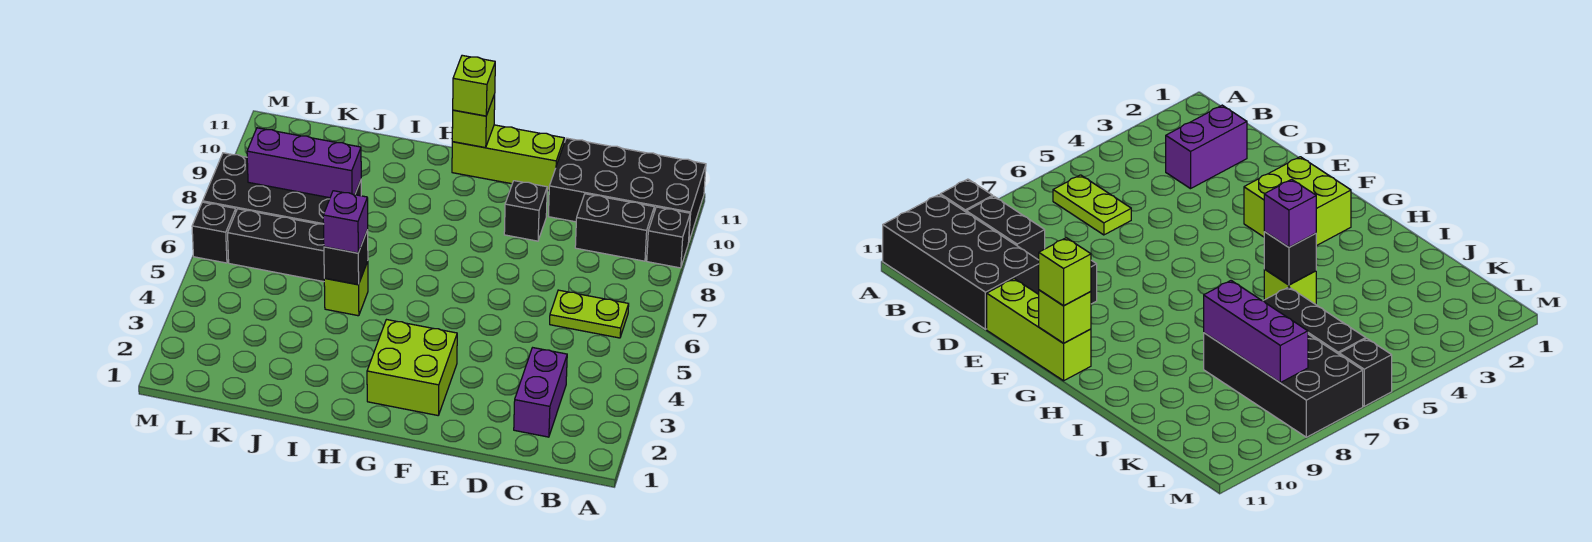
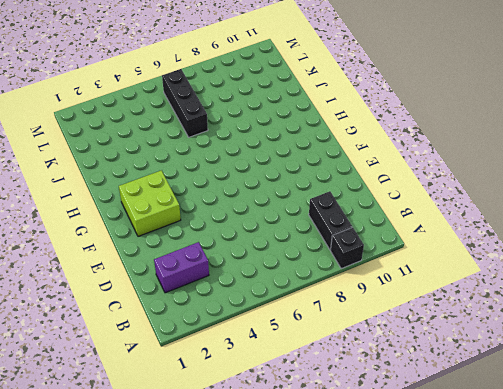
none -> black 2x4 brick [549,138,706,241]
none -> lime 1x2 plate [550,290,629,338]
none -> black 1x1 brick [504,181,547,241]

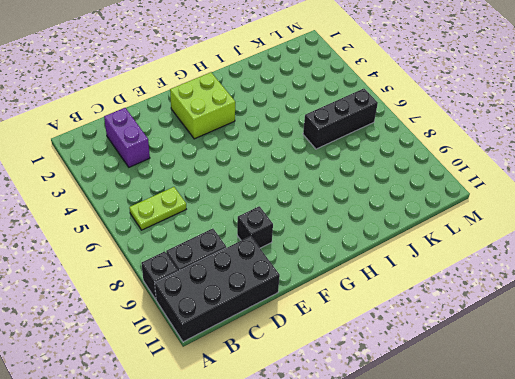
none -> lime 1x3 brick [452,125,564,191]
none -> lime 1x1 brick [324,261,368,316]
none -> black 2x4 brick [203,153,361,224]

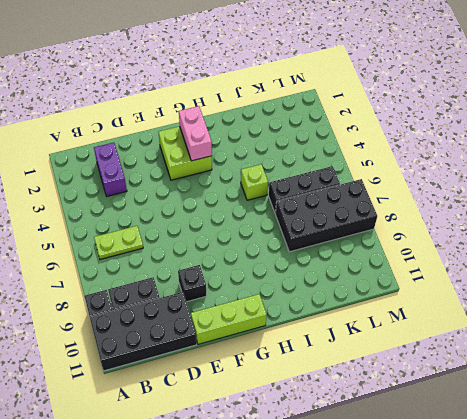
pink 1x2 brick [179,106,212,161] -> none
none -> black 1x1 brick [192,202,236,263]
none -> lime 1x1 brick [452,95,495,148]
none -> black 1x1 brick [324,230,368,285]

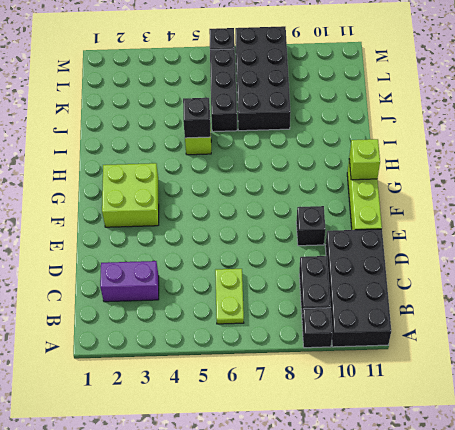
none -> purple 1x3 brick [247,128,361,198]
none -> lime 1x1 brick [453,55,495,116]
none -> purple 1x1 brick [323,191,368,253]

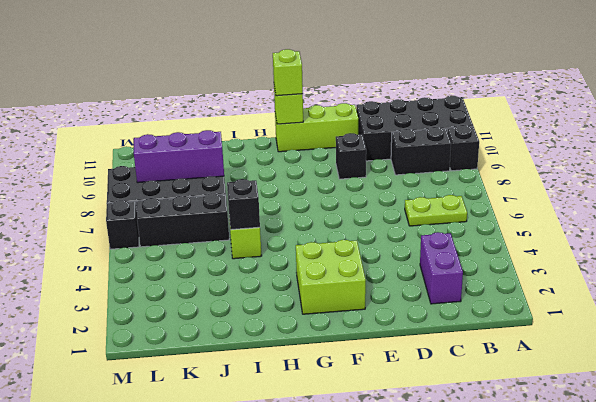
none -> purple 1x1 brick [323,191,368,253]

